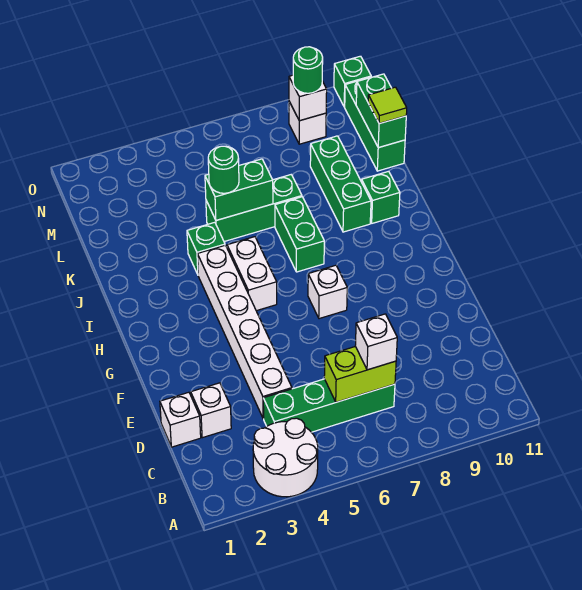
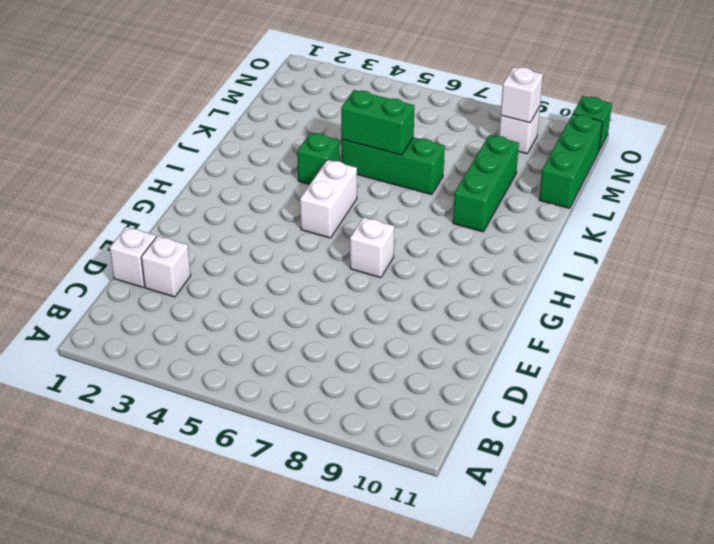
none -> white 2x2 round brick [253,418,318,497]
none -> green 1x4 brick [263,379,395,432]
none -> white 1x6 brick [197,245,292,419]

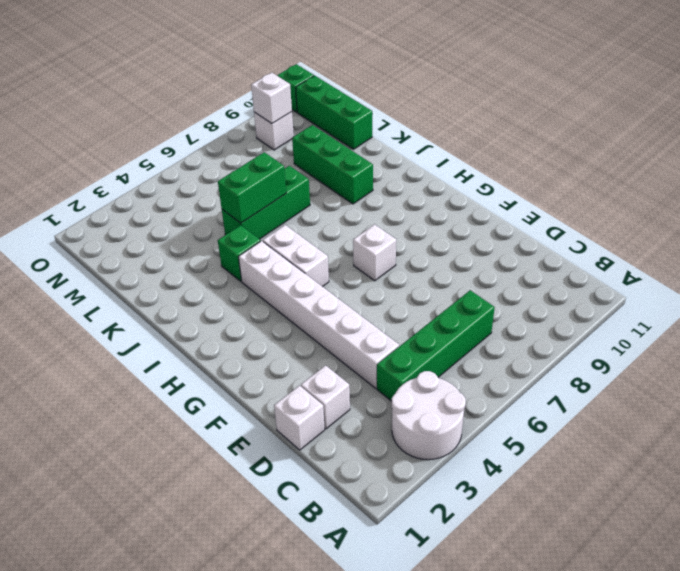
none -> green 1x2 brick [275,197,324,272]
none -> green 1x1 brick [362,171,400,223]
none -> lime 1x2 brick [324,347,396,402]

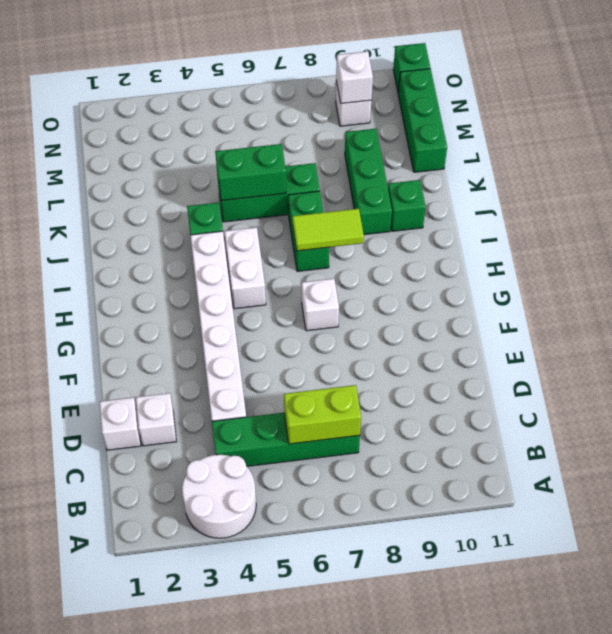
lime 1x2 tile [292,209,364,251] -> none
none -> green 1x2 brick [356,74,406,148]
none -> white 1x1 brick [355,314,397,370]
none -> green 1x1 round brick [208,146,239,193]

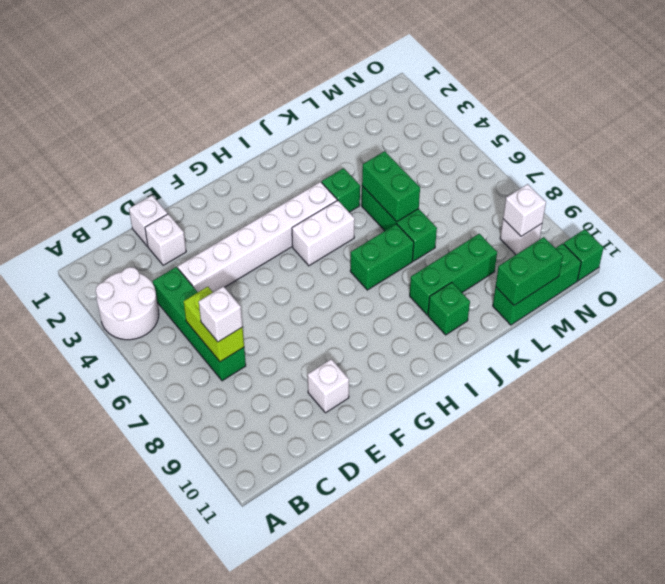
white 1x1 brick [308,359,349,413] -> white 1x1 brick moved to [308,265,347,319]
none -> green 1x1 round brick [208,146,239,193]
none -> lime 1x1 tile [368,87,407,124]
none -> green 1x1 round brick [293,47,323,93]

